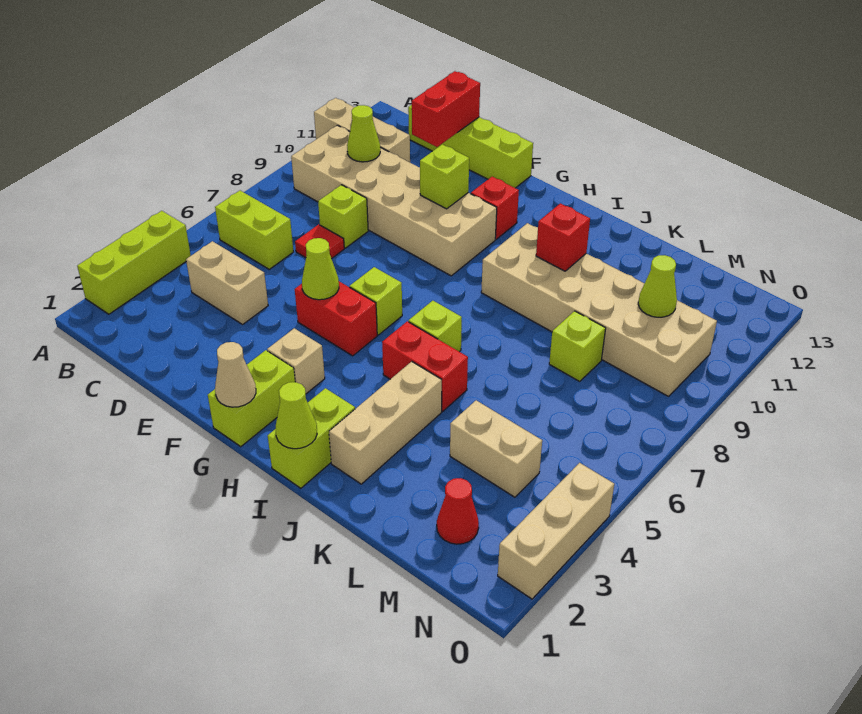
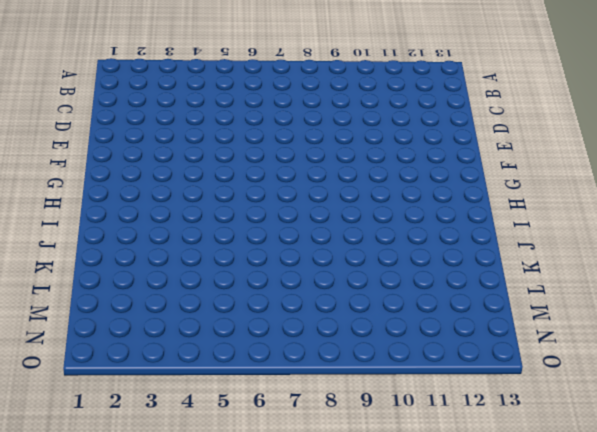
none -> lime 1x3 brick [77,211,191,314]
none -> tan 1x3 brick [314,98,410,162]
none -> lime 1x2 brick [215,191,293,269]
none -> tan 2x6 brick [291,125,497,276]

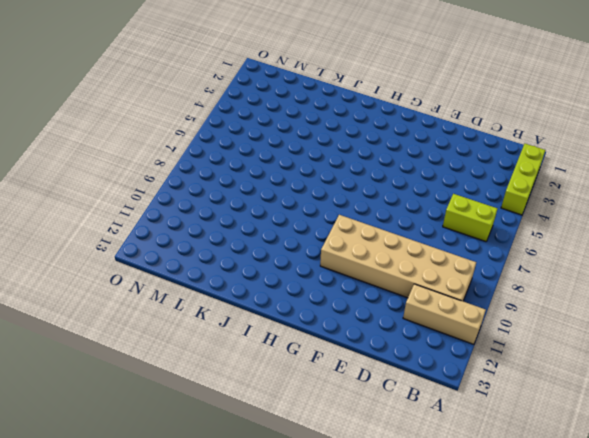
none -> tan 1x2 brick [186,241,268,324]
none -> lime 1x4 brick [408,105,533,188]
none -> red 1x1 tile [295,224,344,258]
none -> lime 1x1 brick [318,185,368,248]

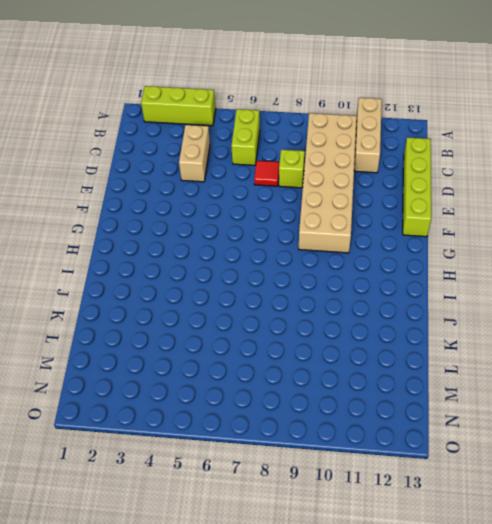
none -> red 1x2 brick [295,281,377,356]
none -> lime 1x2 brick [208,350,295,447]
none -> tan 1x1 brick [267,328,325,394]
none -> lime 1x1 brick [350,267,402,335]

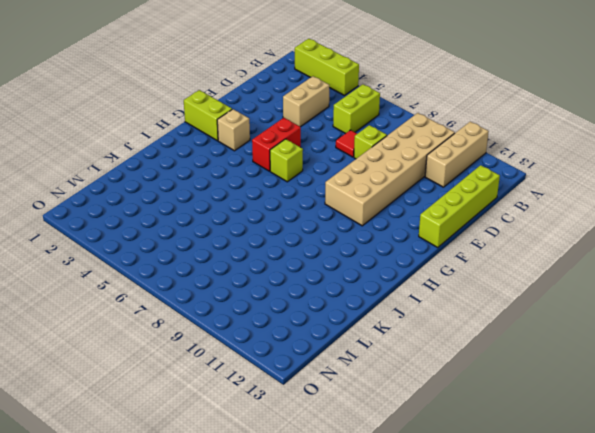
none -> red 1x1 brick [471,177,519,239]
none -> lime 1x2 brick [268,388,355,488]
none -> red 1x2 brick [382,321,468,411]
none -> lime 1x1 brick [408,301,462,352]

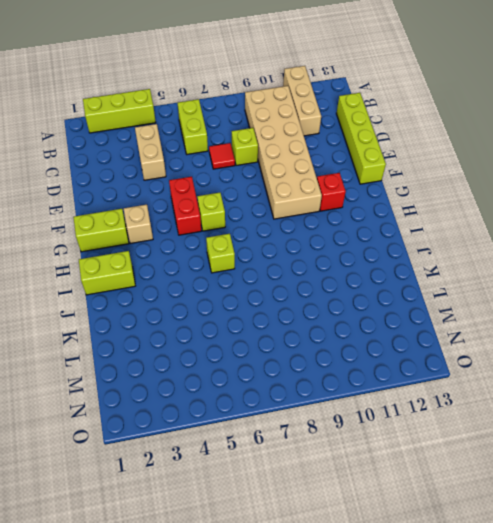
none -> red 1x2 brick [382,321,468,411]
none -> tan 2x6 brick [481,223,717,396]
none -> tan 1x3 brick [329,362,442,484]
none -> tan 1x2 brick [450,400,542,497]

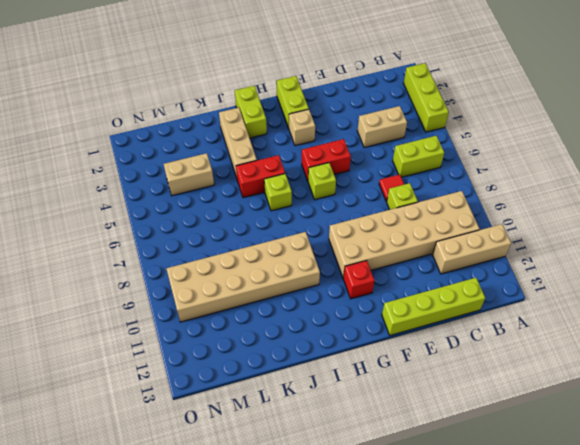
none -> lime 1x1 brick [549,311,606,381]
none -> red 1x1 cone [437,478,479,544]
none -> tan 1x3 brick [498,463,614,599]
none -> lime 1x1 cone [347,105,380,162]

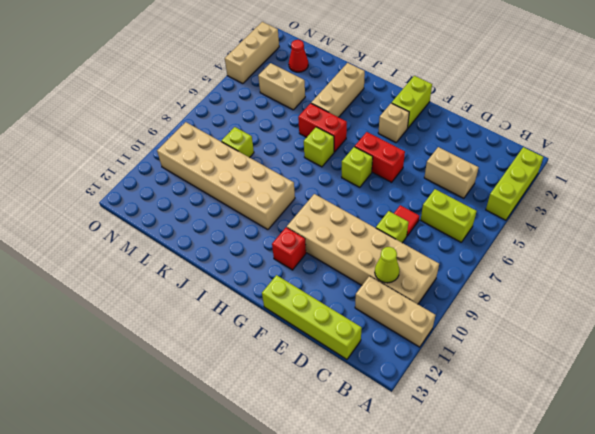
none -> lime 1x2 brick [268,388,355,488]
none -> red 1x2 brick [412,71,480,147]
none -> lime 1x1 cone [302,238,339,300]
none -> lime 1x1 brick [420,144,469,209]

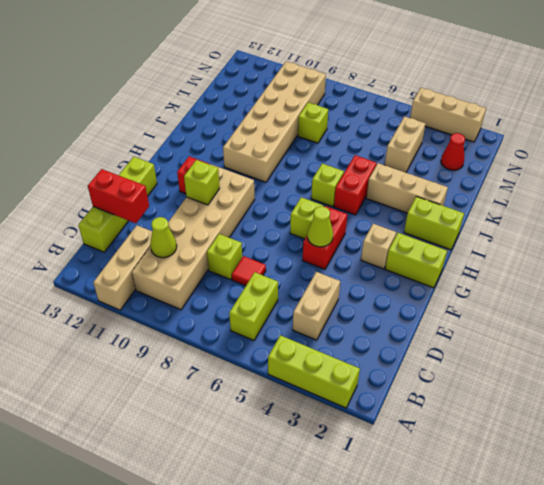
none -> tan 1x1 cone [215,342,256,407]
none -> lime 1x1 cone [276,382,317,449]
none -> red 1x1 brick [536,203,590,271]
none -> lime 1x1 cone [638,255,677,317]

